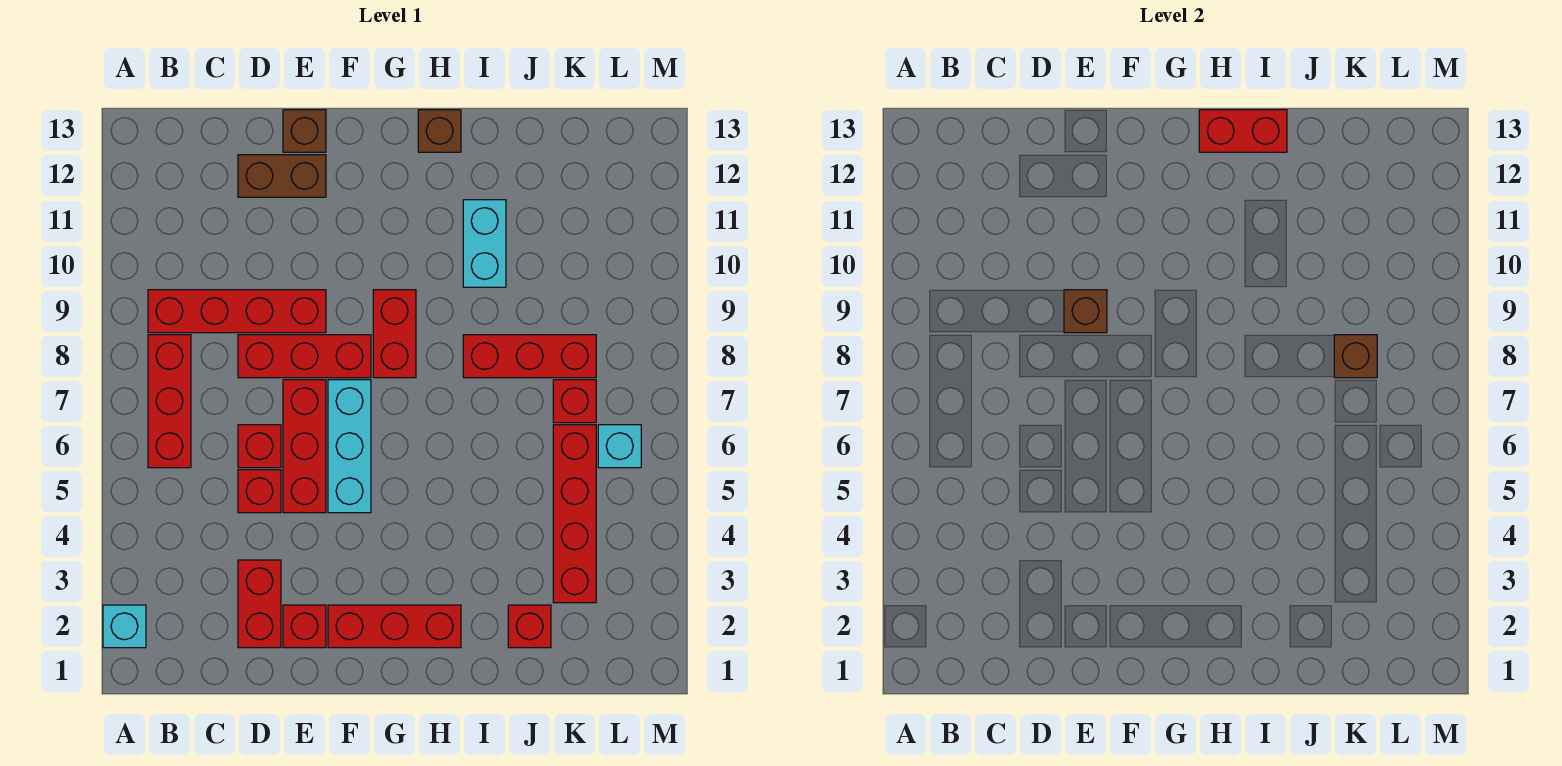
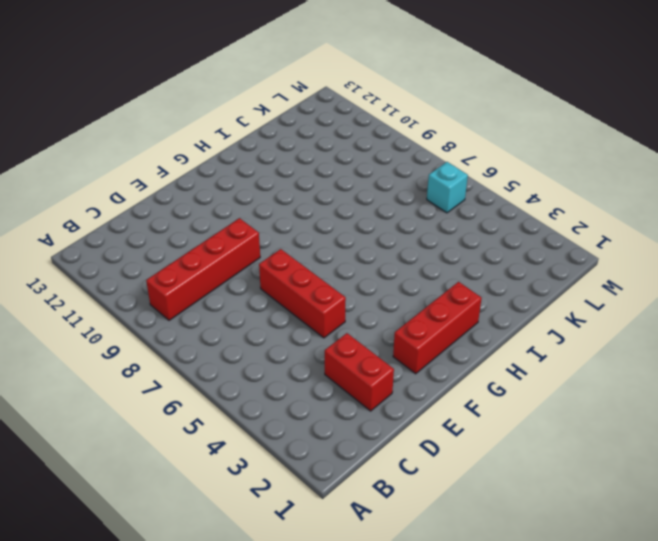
none -> cyan 1x1 brick [103,605,146,648]
none -> red 1x3 brick [148,335,191,468]
none -> red 1x1 brick [238,470,281,513]

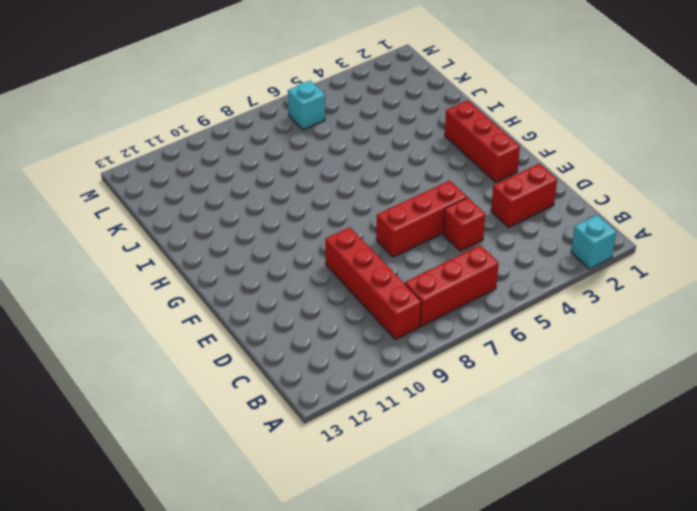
none -> red 1x1 brick [238,425,281,468]
none -> red 1x3 brick [238,335,371,378]
none -> brown 1x2 brick [238,155,326,197]

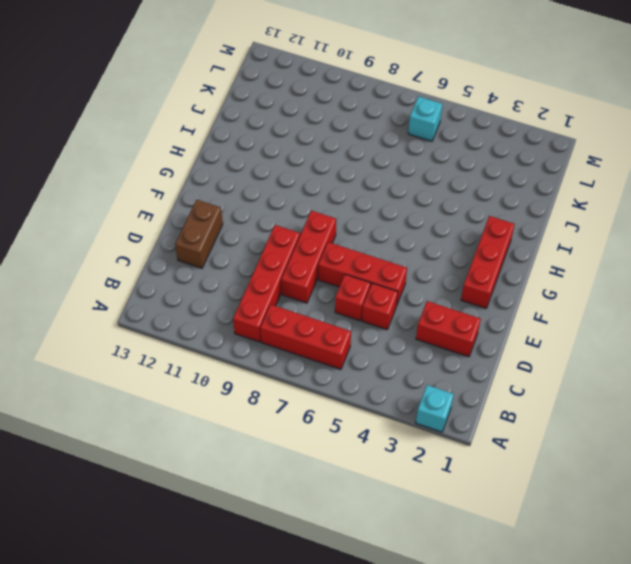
none -> red 1x1 brick [283,605,326,648]
none -> brown 1x1 brick [283,110,326,152]
none -> cyan 1x3 brick [328,380,371,513]

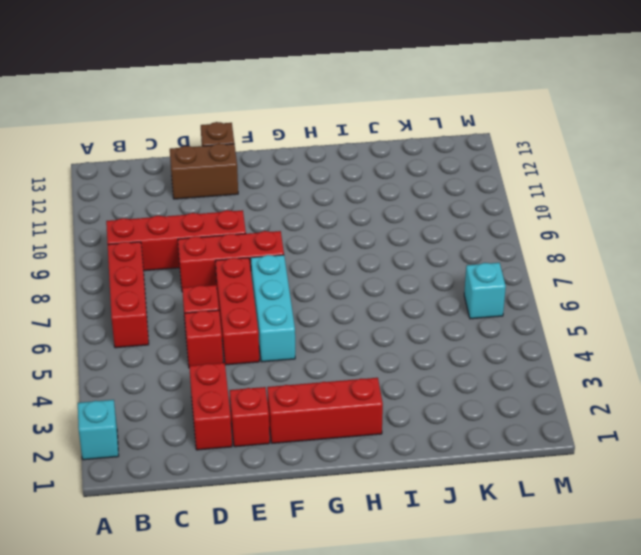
none -> red 1x2 brick [373,290,416,378]
none -> brown 1x1 brick [418,110,461,152]
none -> red 1x3 brick [463,335,596,378]

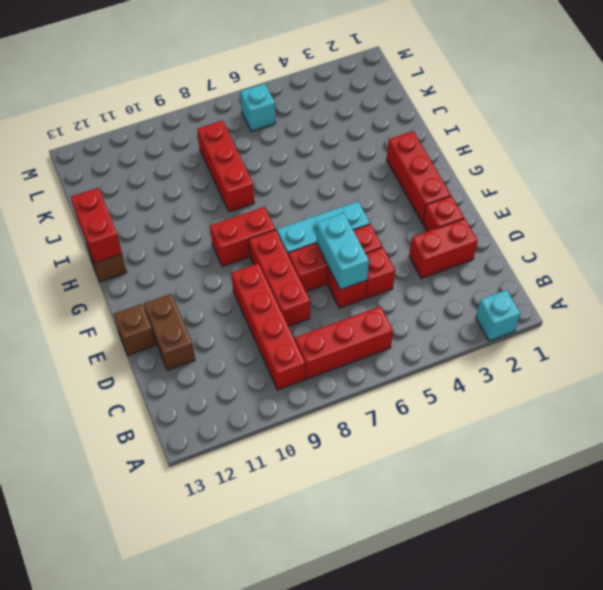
cyan 1x2 brick [317,213,369,290] -> cyan 1x2 brick turned to [463,200,506,287]
none -> red 1x1 brick [508,605,551,648]
none -> red 1x4 brick [553,425,596,603]
none -> red 1x1 brick [553,380,596,423]

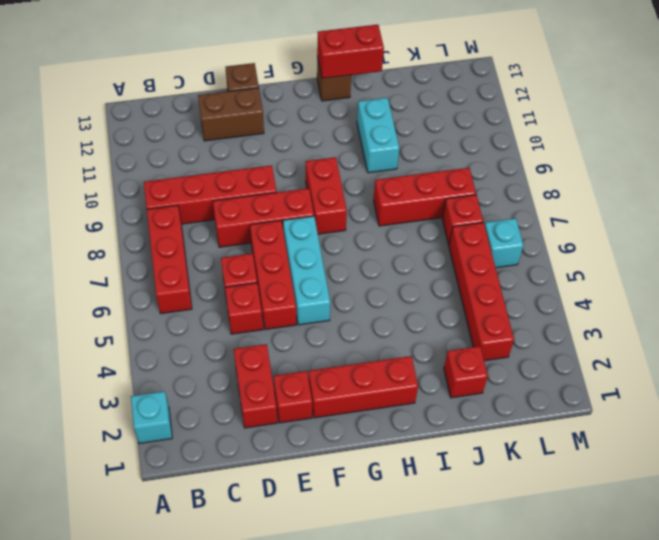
none -> brown 1x1 brick [1064,290,1107,333]
none -> brown 1x1 brick [1334,335,1377,378]

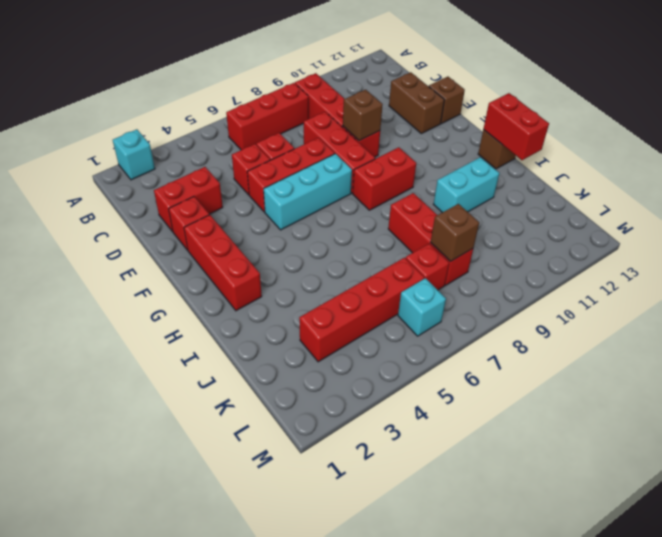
none -> red 1x1 brick [508,605,551,648]

